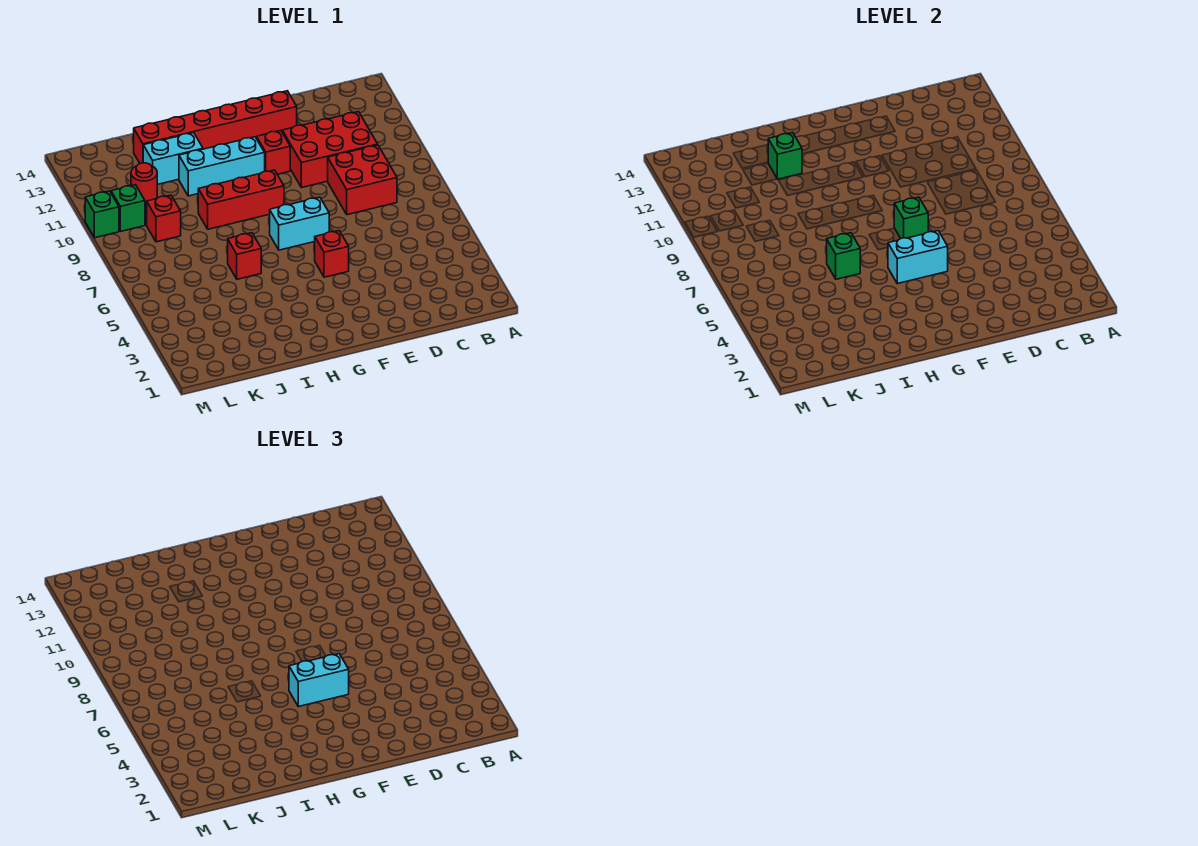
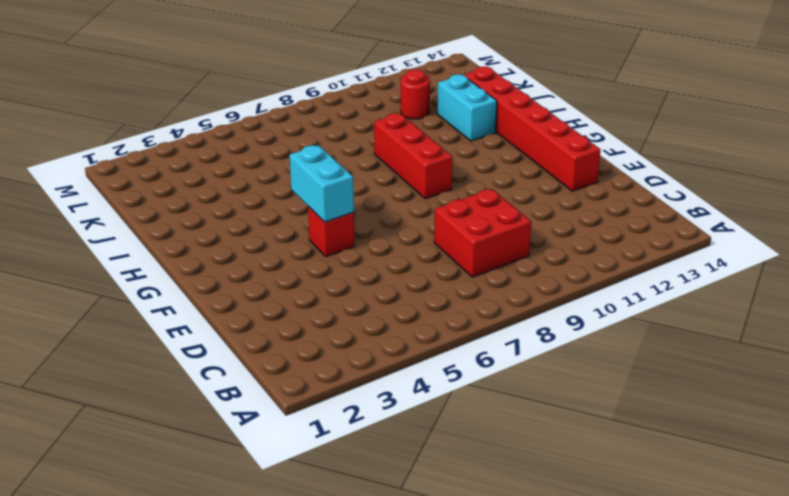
none -> red 2x3 brick [282,112,378,188]
none -> cyan 1x2 brick [270,197,329,250]
none -> red 1x1 brick [257,130,290,174]

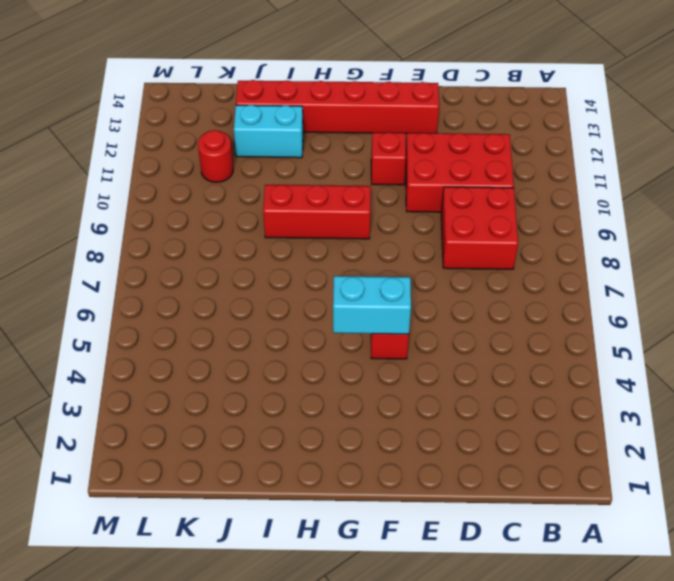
none -> cyan 1x2 brick [270,197,329,250]
none -> cyan 1x3 brick [179,137,265,196]
none -> red 1x1 brick [228,233,261,279]

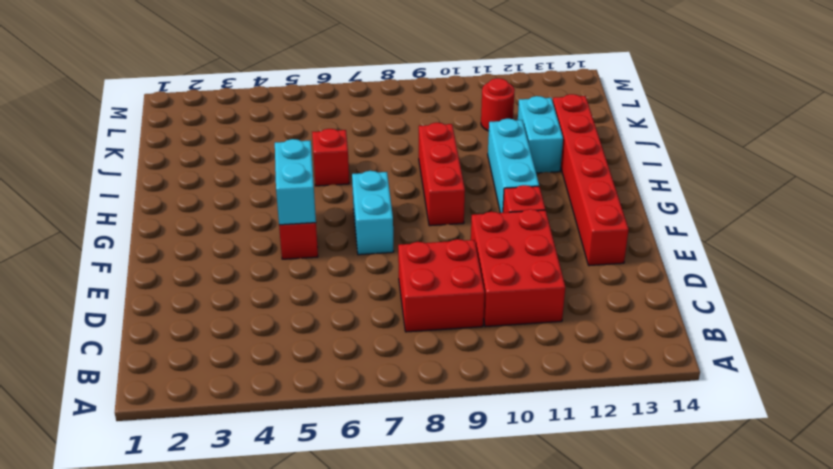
none -> red 1x1 brick [147,195,181,242]
none -> green 1x1 brick [111,185,145,231]
none -> green 1x1 brick [85,191,119,238]

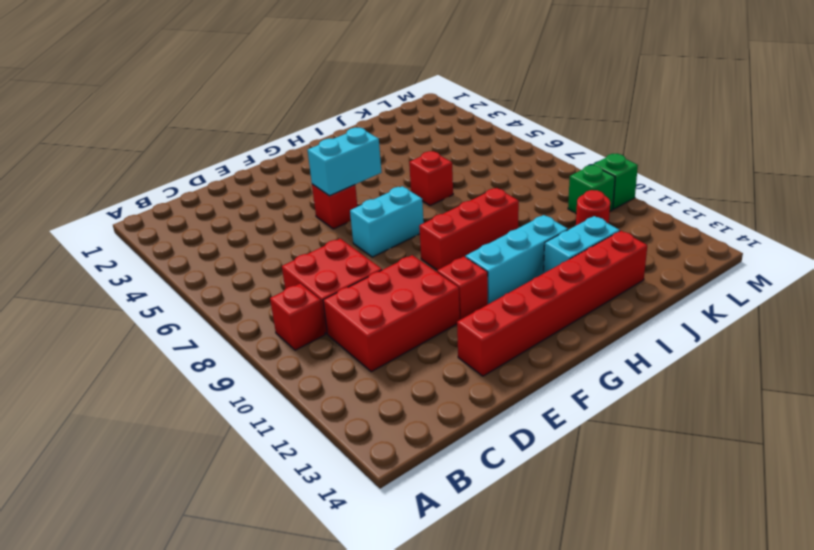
red 1x1 brick [270,283,325,350] -> red 1x1 brick moved to [147,195,181,242]
none -> green 1x1 brick [894,197,928,238]
none -> green 1x1 brick [827,233,860,279]
none -> green 1x1 brick [768,133,802,179]

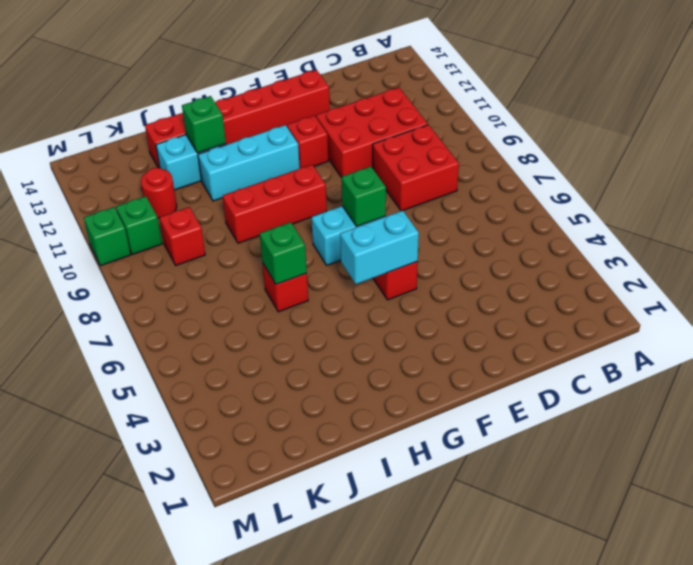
none -> cyan 1x2 brick [289,654,349,707]

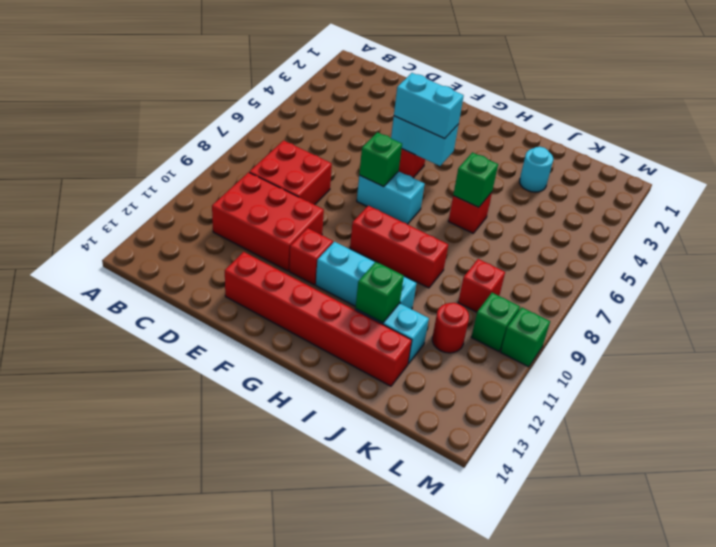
cyan 1x1 round brick [520,147,553,192] -> none

